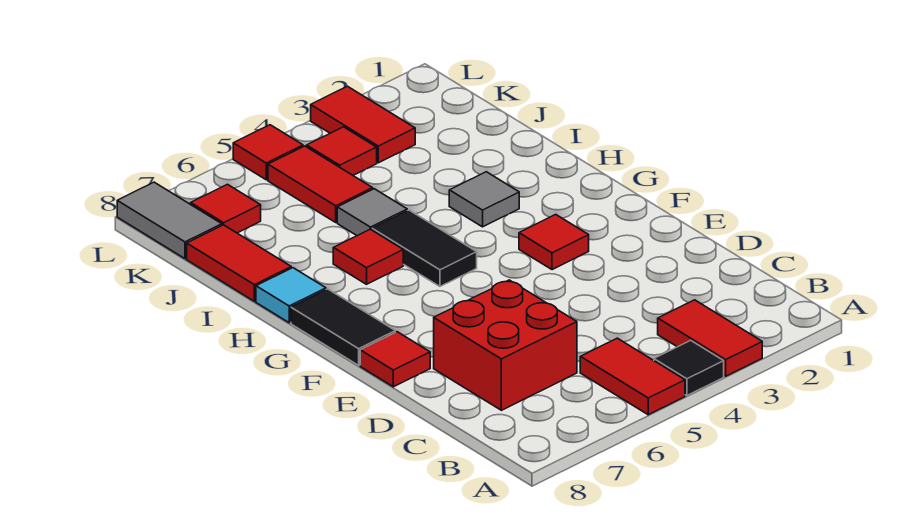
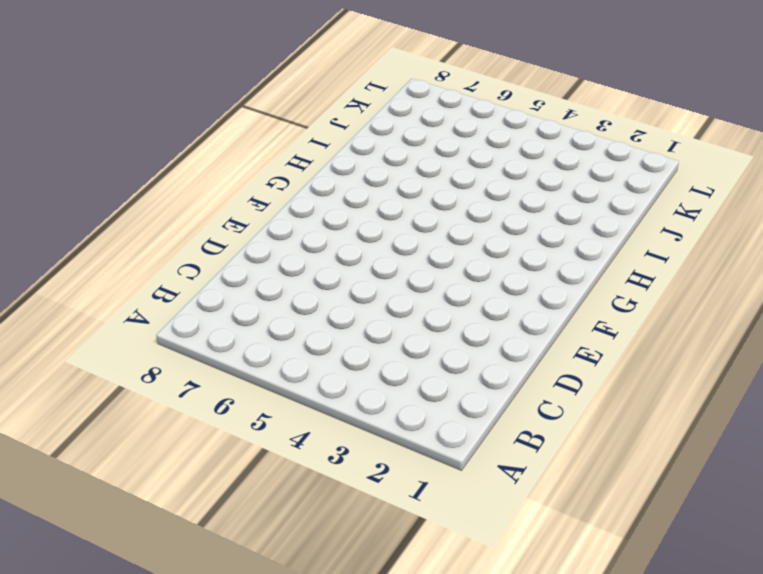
none -> red 1x2 tile [658,300,762,376]
none -> black 1x1 tile [654,340,724,395]
none -> red 1x2 tile [580,338,685,415]

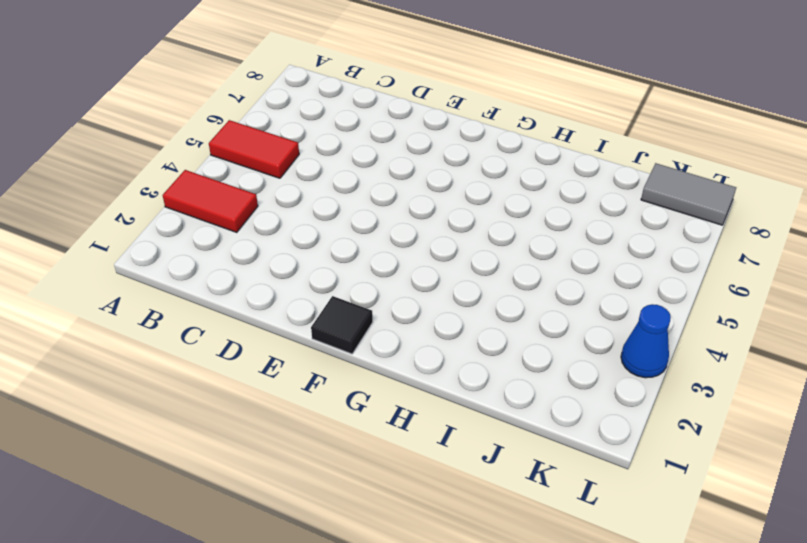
black 1x1 tile [311,296,373,354] -> black 1x1 tile moved to [654,340,724,395]
blue 1x1 cone [621,304,671,378] -> red 1x2 tile [311,86,415,163]
none -> red 2x2 brick [434,280,577,410]
none -> red 1x1 tile [360,332,430,387]
none -> red 1x1 tile [519,214,589,270]

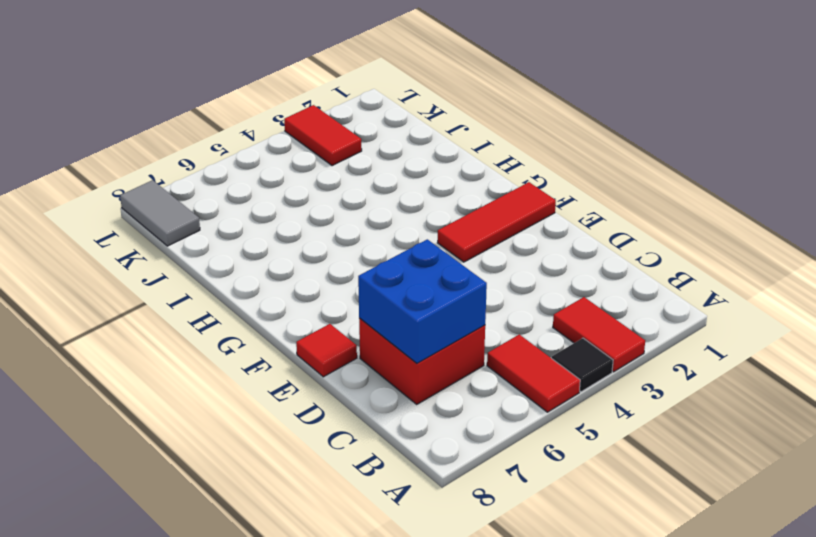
blue 2x2 brick [358,239,487,363] -> none
red 1x3 tile [438,182,556,262] -> red 1x1 tile [519,214,589,270]
none -> black 1x2 tile [291,289,395,365]
none -> black 1x2 tile [372,210,477,286]
none -> grey 1x1 tile [449,172,519,227]

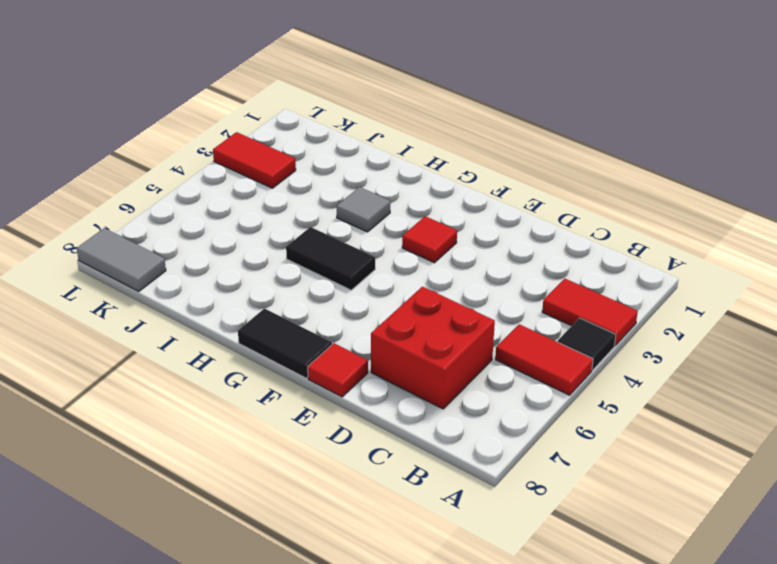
none -> red 1x1 tile [333,229,403,284]
none -> cyan 1x1 tile [256,268,326,323]
none -> grey 1x1 tile [337,189,407,236]

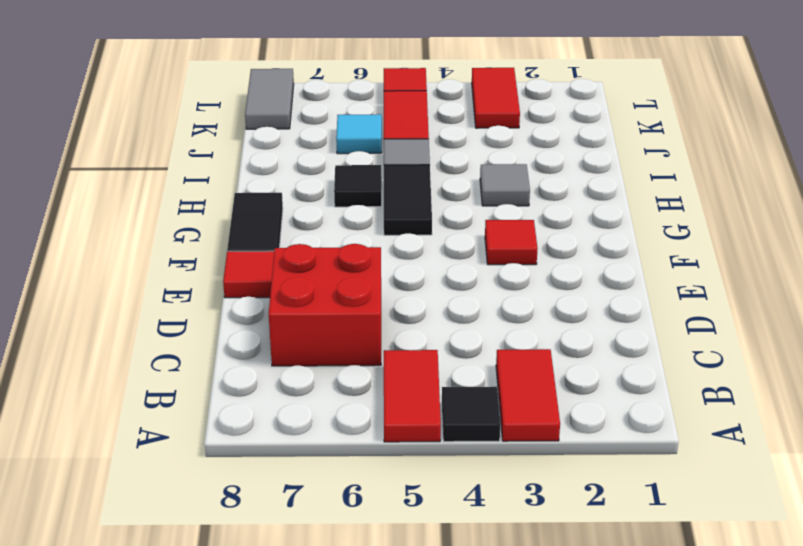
black 1x1 tile [334,165,382,207] -> red 1x1 tile [333,229,403,284]
cyan 1x1 tile [336,114,382,154] -> cyan 1x1 tile moved to [256,268,326,323]
none -> red 1x2 tile [187,225,291,301]
none -> red 1x1 tile [307,127,377,175]
none -> red 1x1 tile [191,184,261,233]

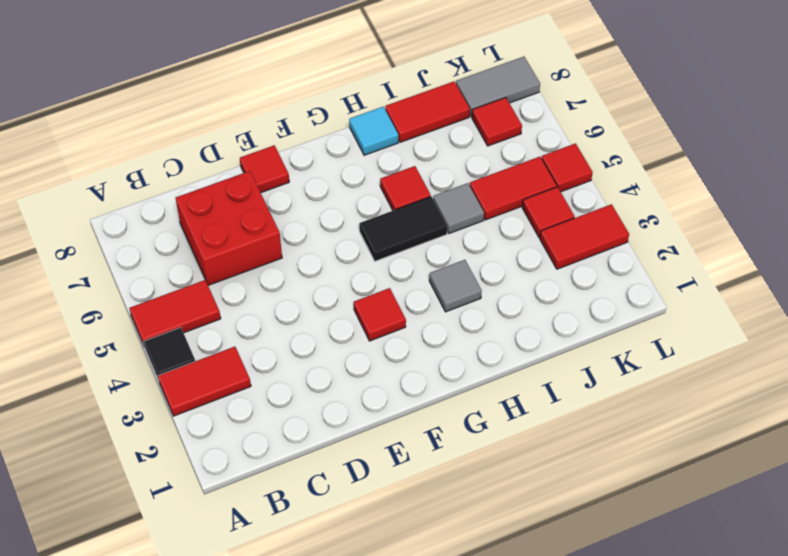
none -> black 1x2 tile [291,289,395,365]

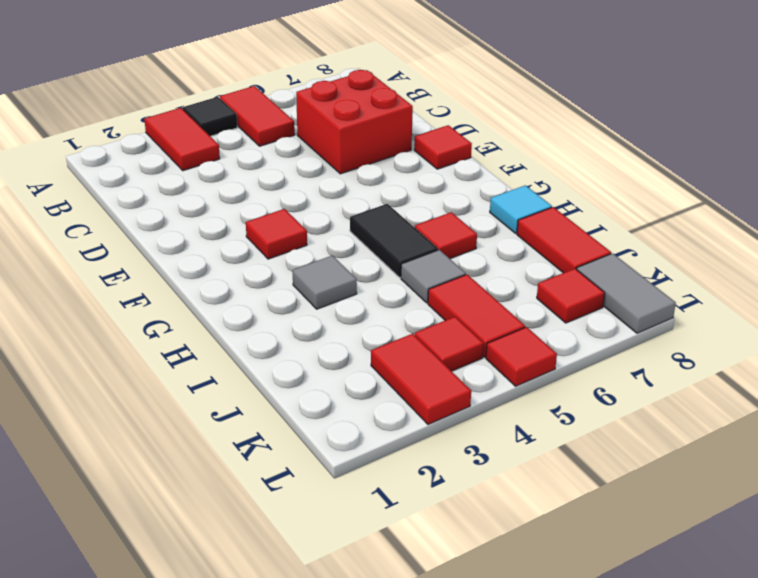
none -> black 1x2 tile [291,289,395,365]

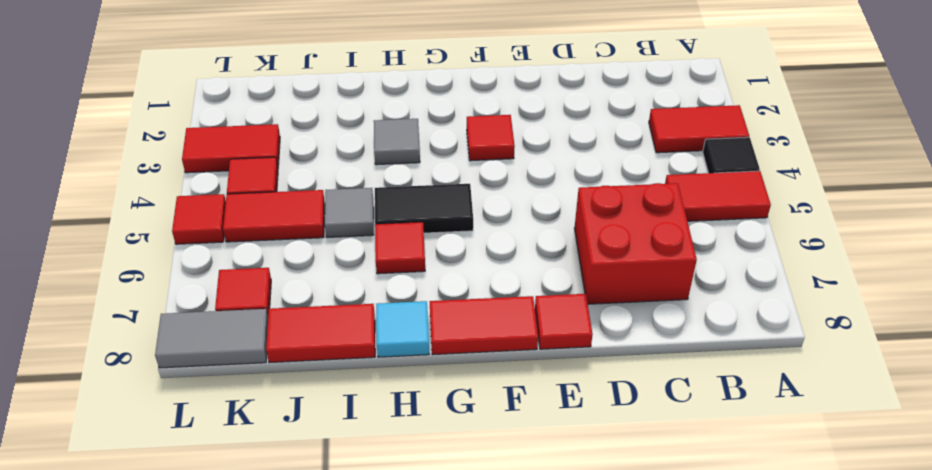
red 1x2 tile [430,296,538,355] -> black 1x2 tile [291,289,395,365]

